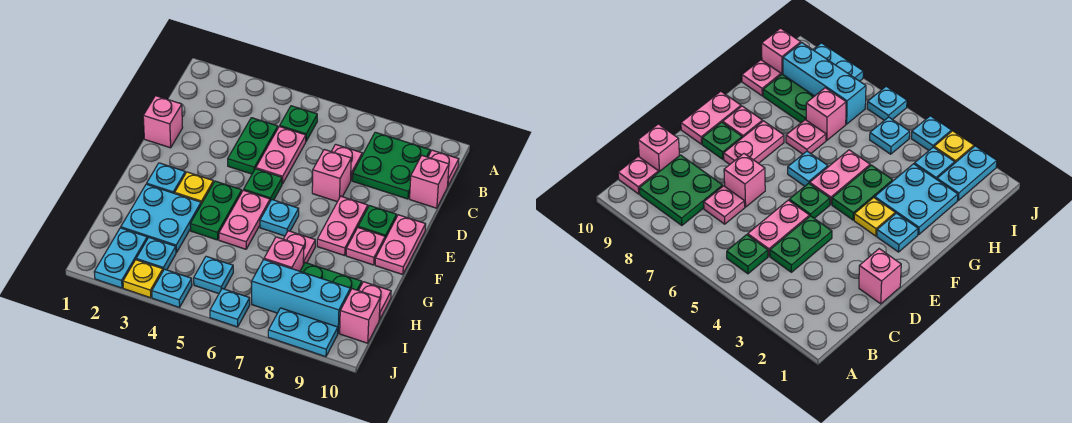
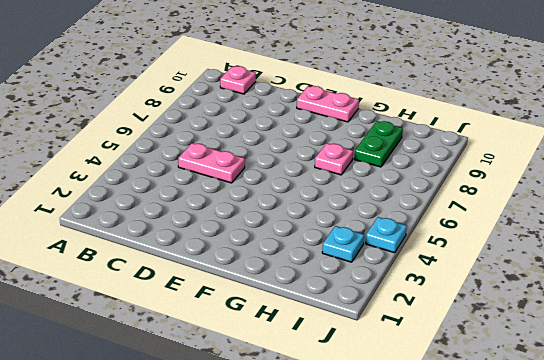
none -> green 1x1 plate [280,106,317,141]
none -> green 2x2 plate [352,132,430,199]
none -> green 1x2 plate [228,118,278,174]
none -> pink 1x1 plate [331,144,362,180]

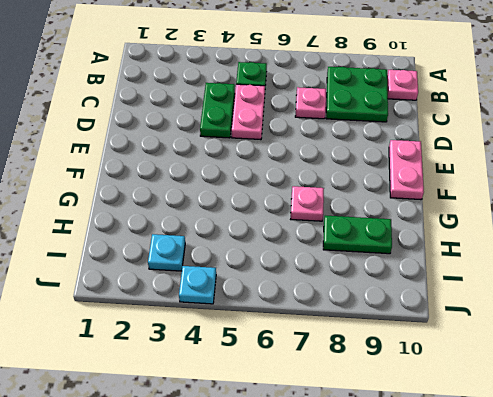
none -> pink 1x1 brick [410,156,449,208]
none -> pink 1x1 brick [143,96,183,148]
none -> pink 1x1 brick [312,149,351,202]
none -> green 1x1 plate [244,169,282,201]

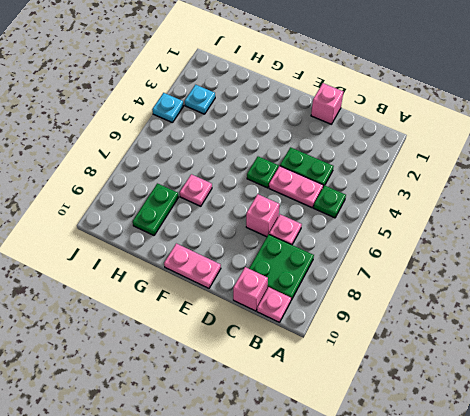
none -> pink 1x2 plate [317,196,368,255]
none -> green 1x1 plate [358,206,397,239]
none -> cyan 1x1 plate [147,163,185,193]
none -> yellow 1x1 plate [175,172,213,204]

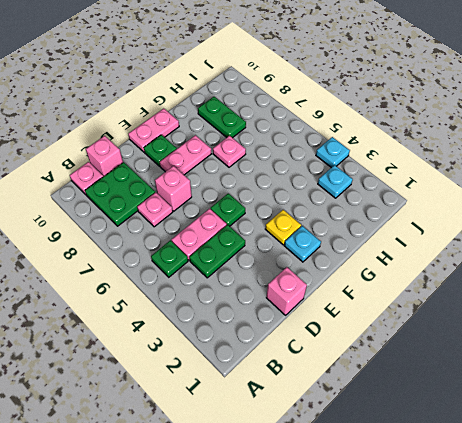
none -> green 1x2 plate [190,181,242,240]
none -> pink 1x2 plate [219,190,270,249]
none -> cyan 1x1 plate [260,200,299,236]
none -> pink 1x1 plate [346,228,385,265]

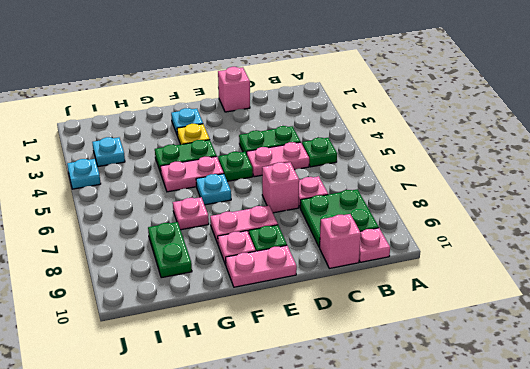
none -> cyan 2x2 plate [121,184,201,253]
none -> pink 1x1 brick [264,237,304,271]
none -> pink 1x1 plate [359,282,391,320]
none -> cyan 1x2 plate [94,228,147,288]

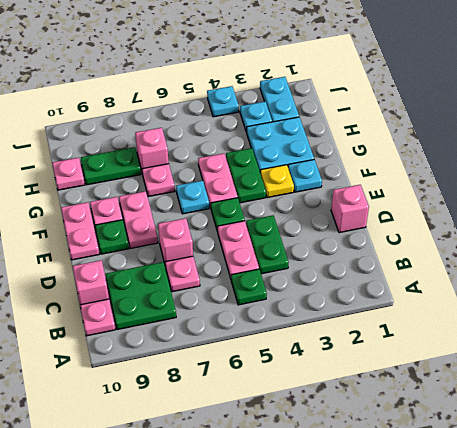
none -> cyan 1x1 plate [194,256,233,294]
none -> cyan 1x3 brick [252,259,350,333]
none -> pink 1x1 brick [340,289,380,343]
none -> yellow 1x1 plate [123,260,163,298]

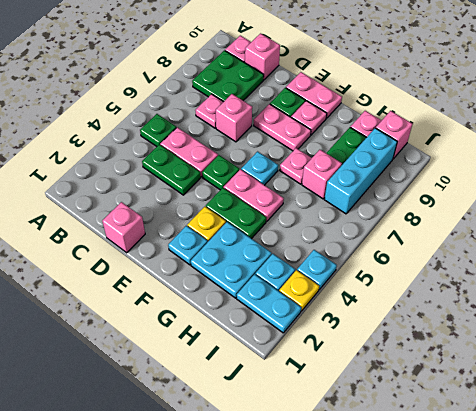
none -> cyan 1x1 plate [194,256,233,294]
none -> cyan 1x1 plate [210,289,250,327]
none -> cyan 1x2 plate [268,308,338,357]

